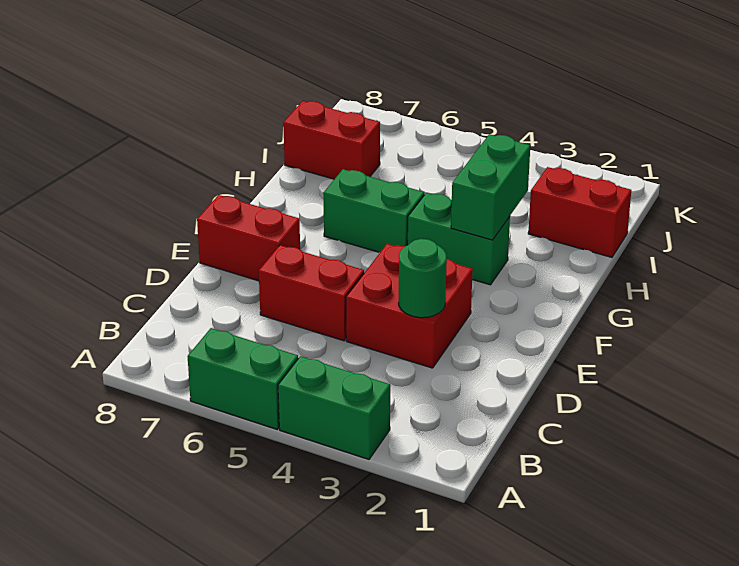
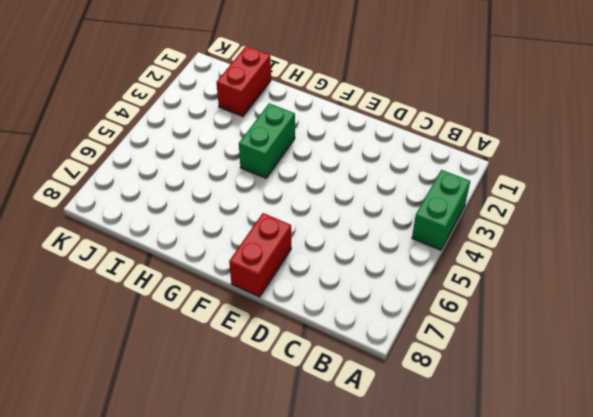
none -> green 1x2 brick [188,328,298,429]
none -> red 2x2 brick [346,244,473,368]

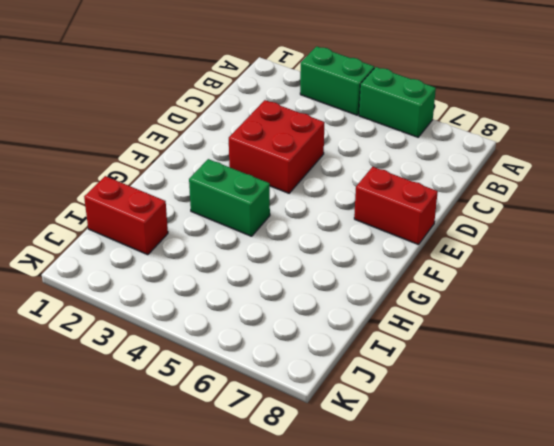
none -> red 1x2 brick [259,245,364,341]
none -> green 1x2 brick [323,169,424,252]

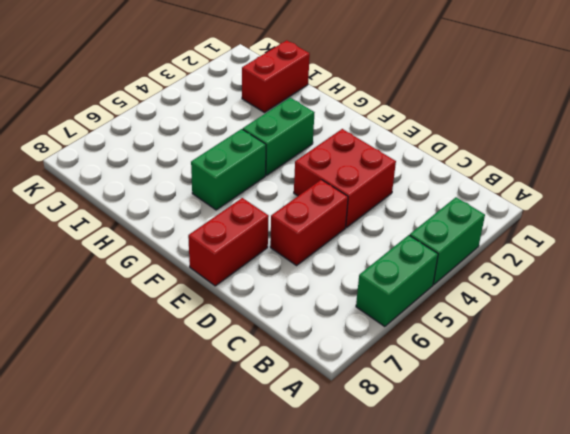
none -> red 1x2 brick [283,101,380,179]
none -> green 1x1 round brick [399,239,447,318]

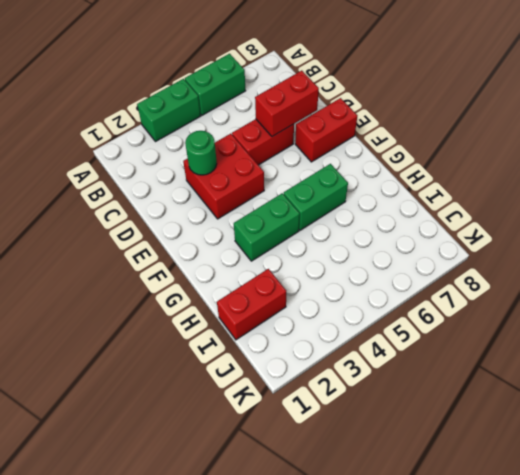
red 1x2 brick [255,71,319,136] -> red 1x2 brick moved to [283,101,380,179]
none -> green 1x2 brick [451,134,530,240]

